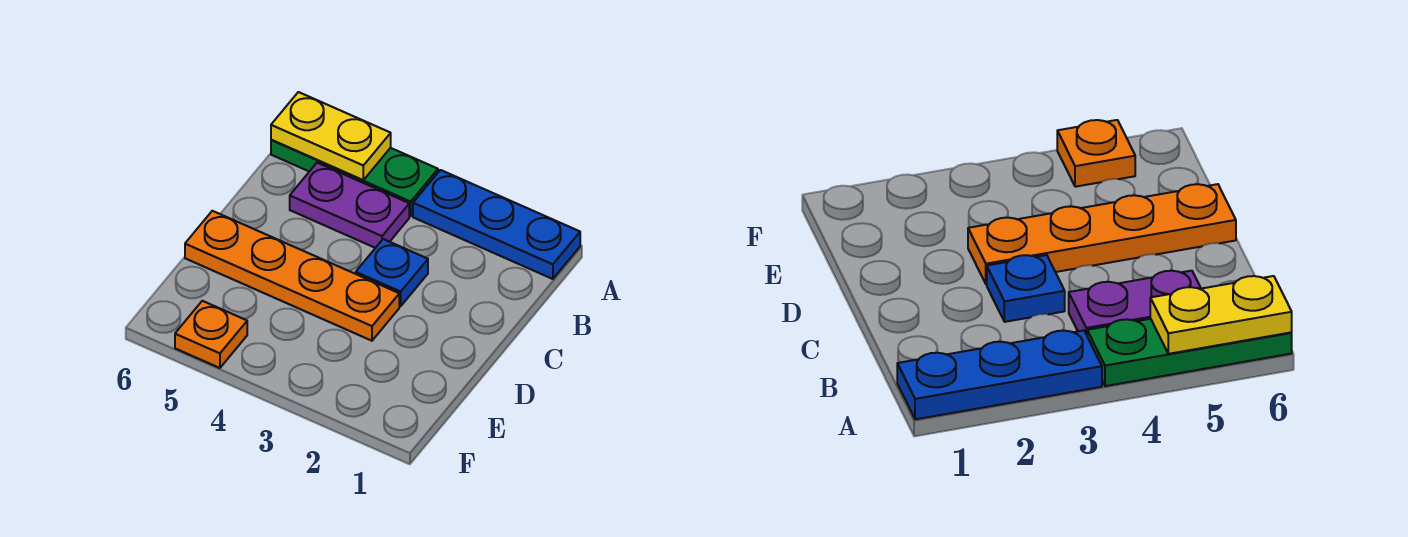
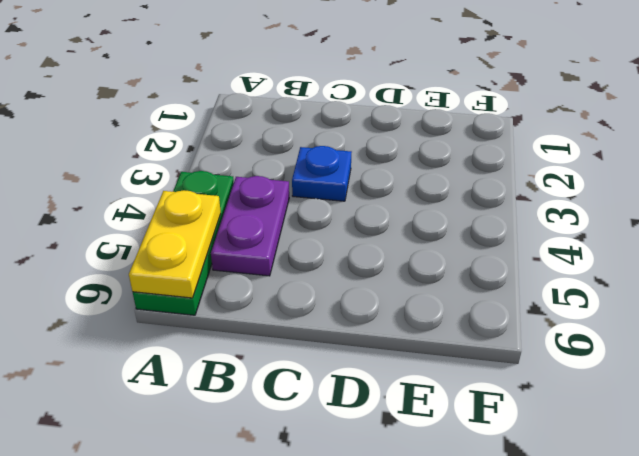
none -> blue 1x3 plate [413,170,580,279]
none -> orange 1x4 plate [185,211,399,341]

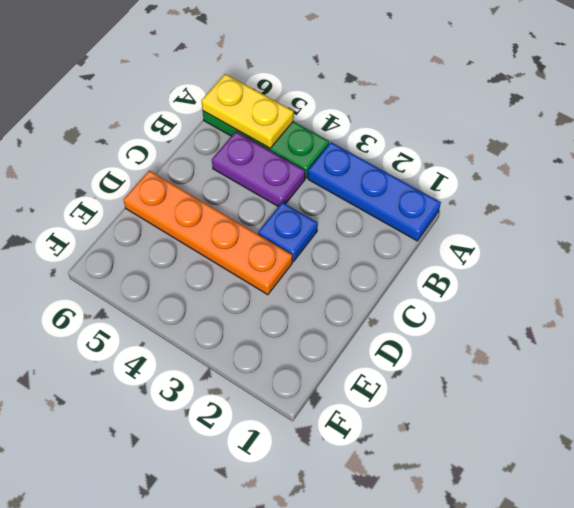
none -> orange 1x1 plate [175,301,247,368]

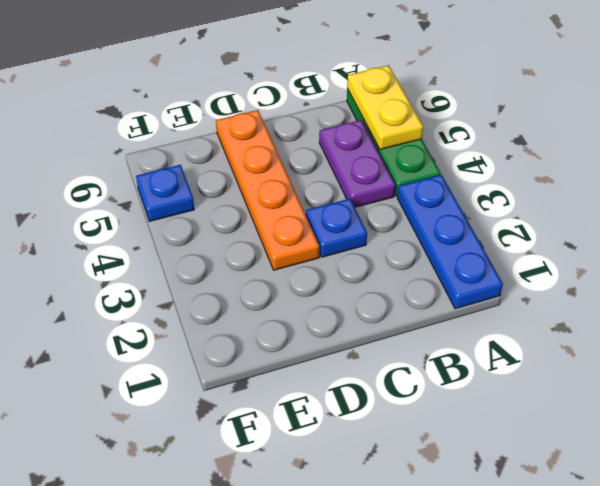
blue 1x1 plate [136,165,194,221] -> orange 1x1 plate [175,301,247,368]

